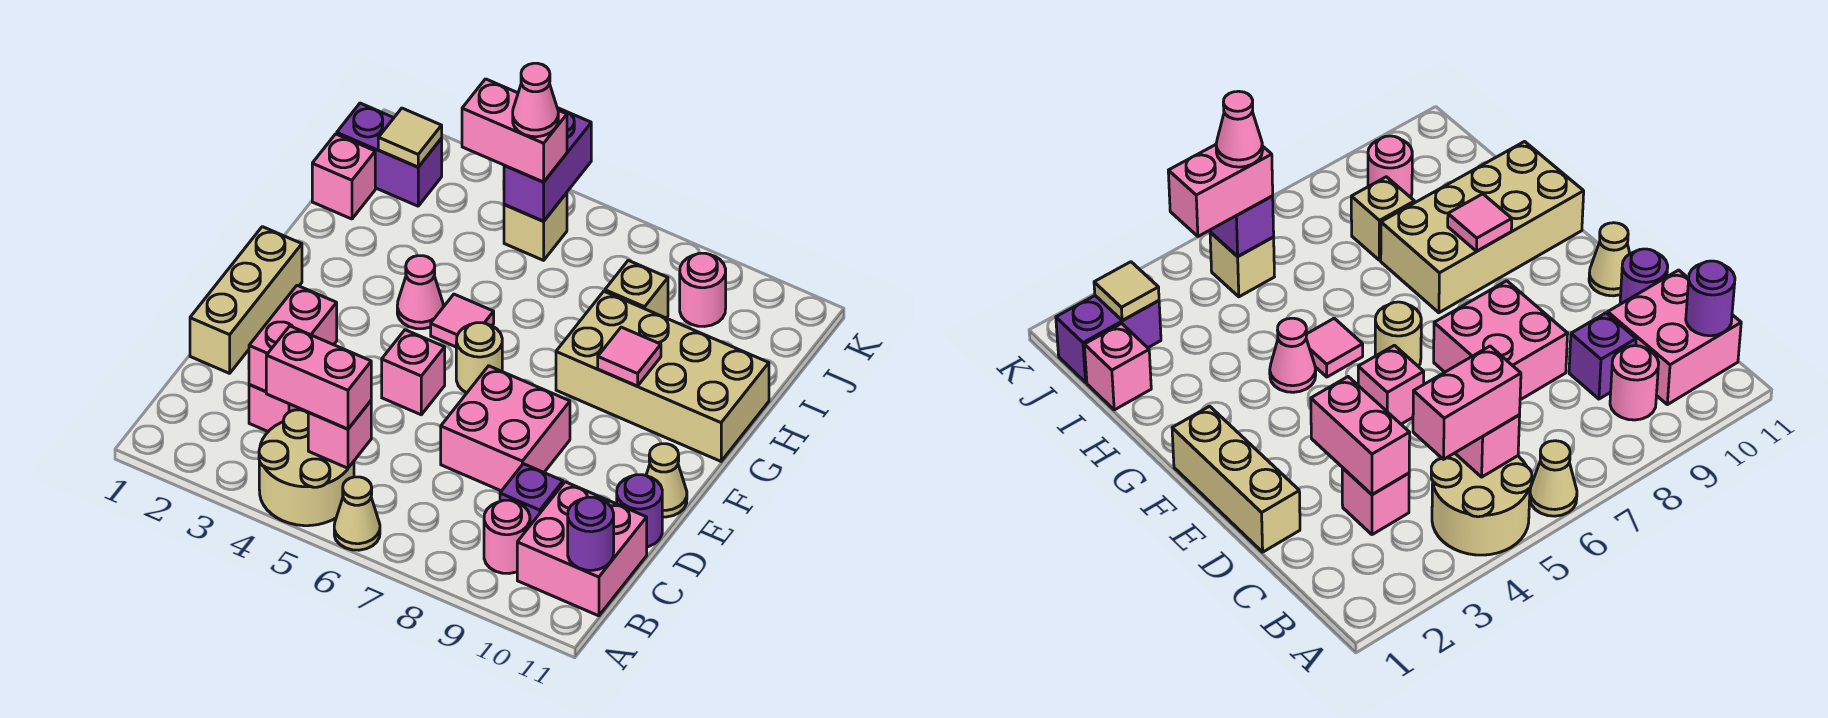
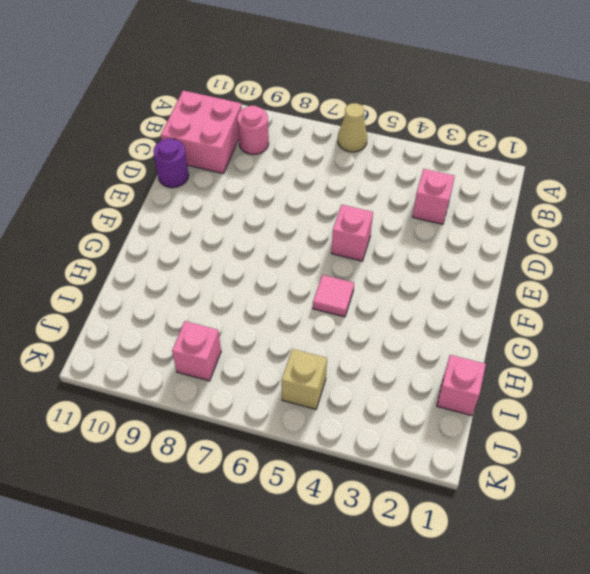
pink 1x1 brick [172,321,221,381] -> pink 1x1 brick moved to [308,401,371,468]
none -> tan 2x2 round brick [259,410,354,526]
none -> purple 1x1 brick [500,464,563,525]
none -> tan 1x3 brick [190,227,302,373]

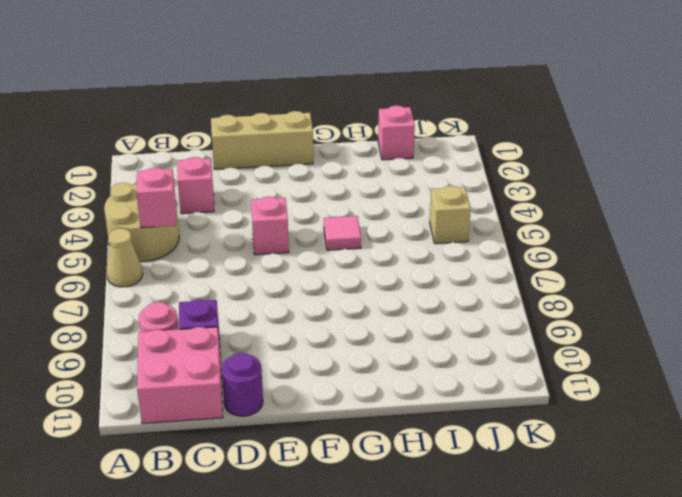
none -> pink 2x2 brick [441,366,570,491]
none -> tan 1x1 cone [646,444,687,517]
none -> tan 1x1 round brick [456,323,502,393]

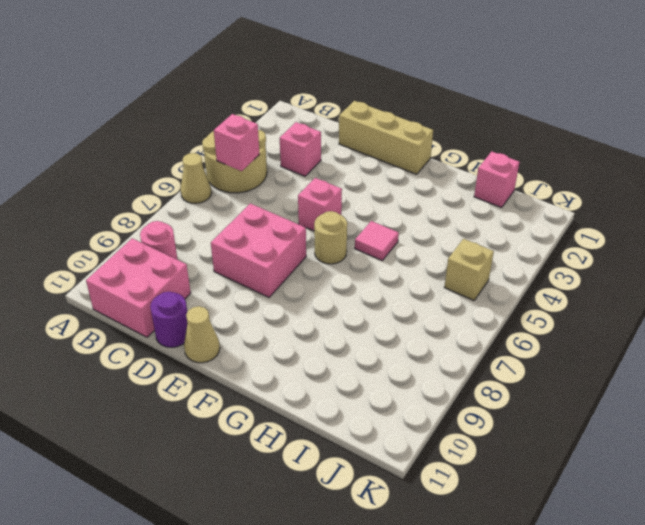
none -> purple 1x1 brick [500,464,563,525]
none -> pink 1x1 cone [397,256,443,329]
none -> tan 2x4 brick [556,292,769,461]

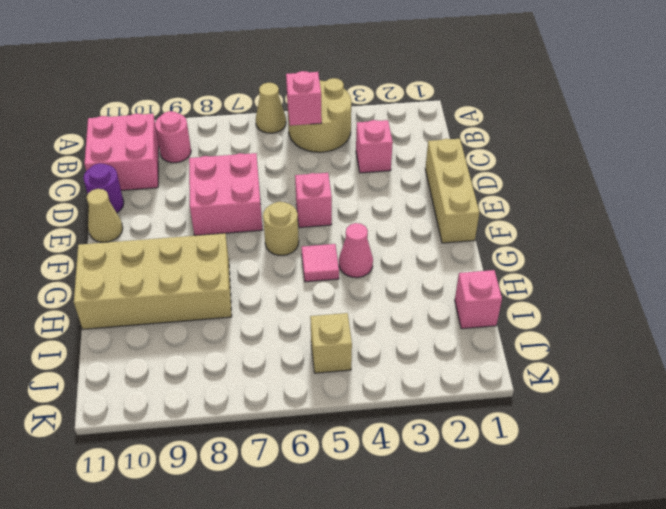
none -> purple 1x1 brick [500,464,563,525]
none -> tan 1x1 brick [605,260,668,318]
none -> purple 1x2 brick [337,103,442,206]

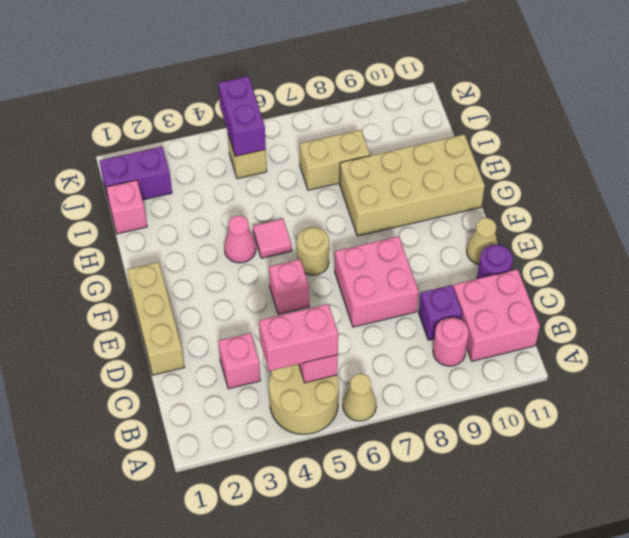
tan 1x2 brick [300,130,370,190] -> tan 1x1 brick [605,260,668,318]
none -> pink 1x1 round brick [680,253,726,326]
none -> purple 1x1 round brick [568,497,614,570]
none -> pink 1x2 brick [249,285,337,391]

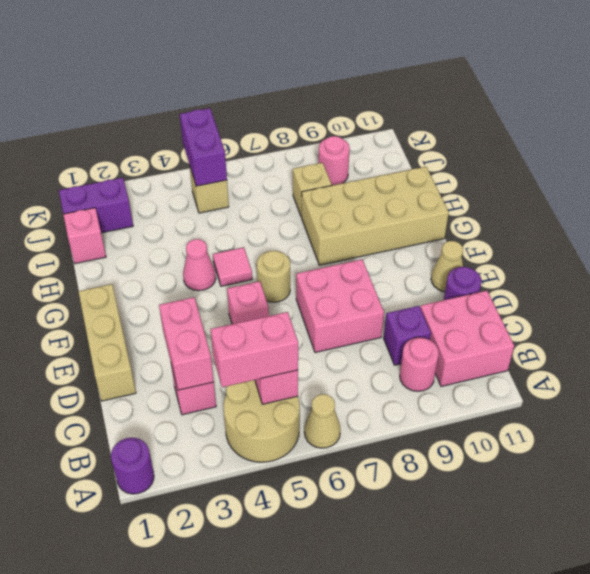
purple 1x1 round brick [111,438,154,494] -> purple 1x1 round brick moved to [568,497,614,570]
none -> pink 1x1 tile [598,327,661,386]
none -> tan 1x1 tile [378,108,442,167]
none -> pink 1x2 brick [462,79,567,182]

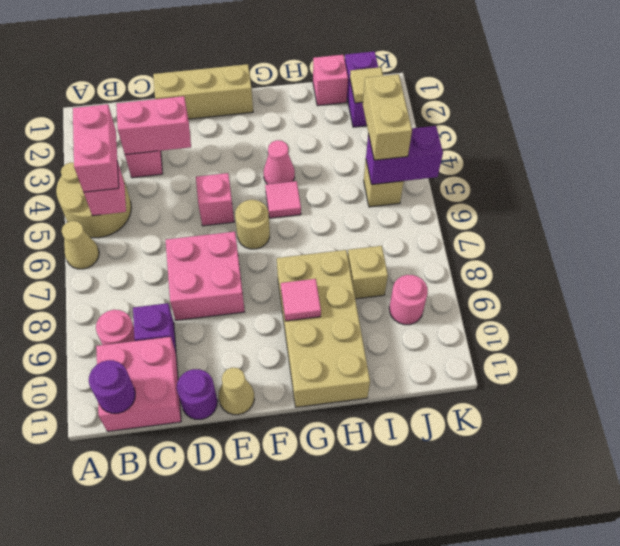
tan 1x2 brick [363,74,412,160] -> pink 1x2 brick [462,79,567,182]
none -> pink 1x1 cone [513,63,558,137]

